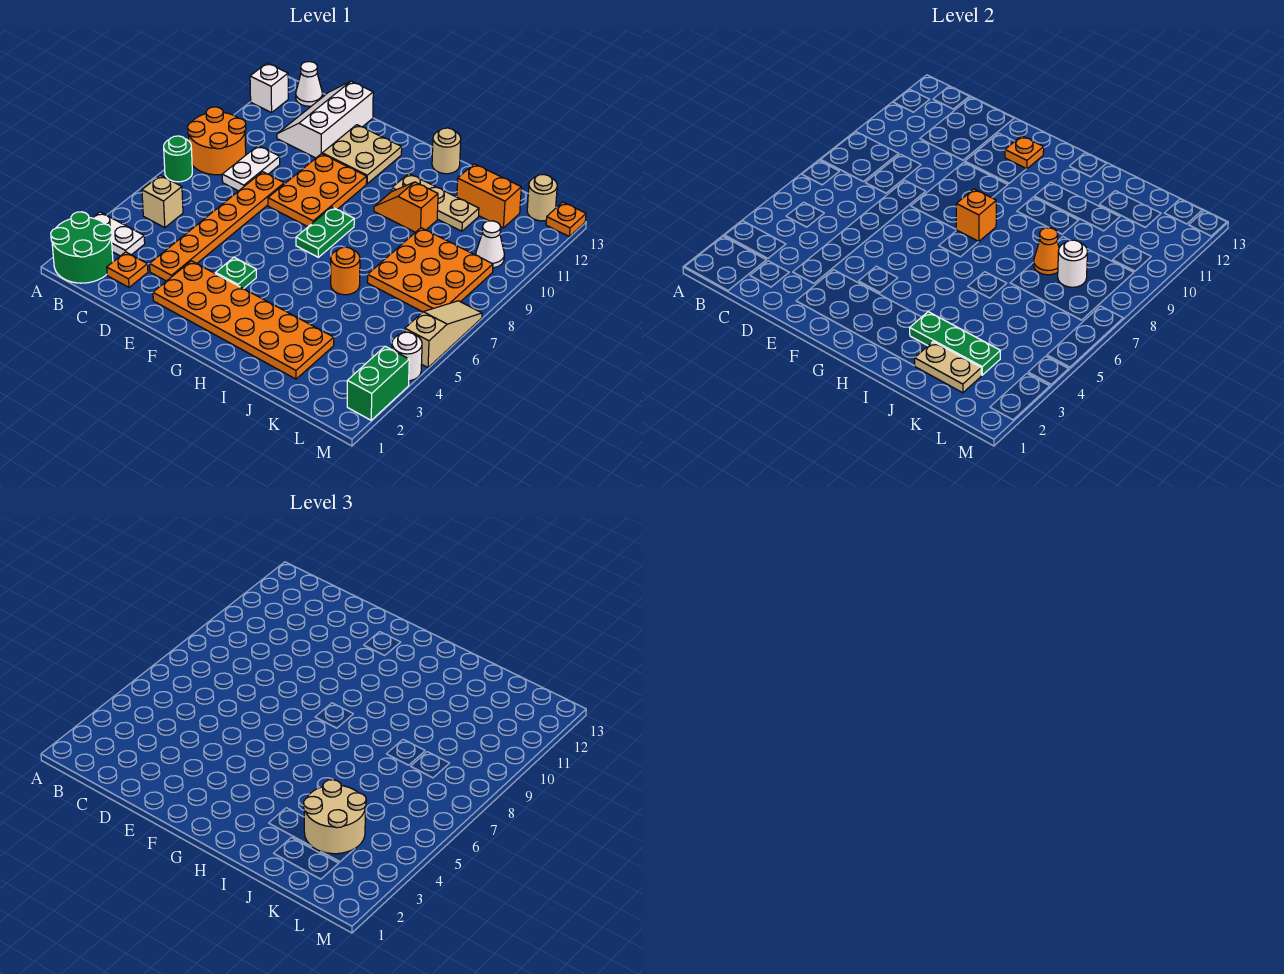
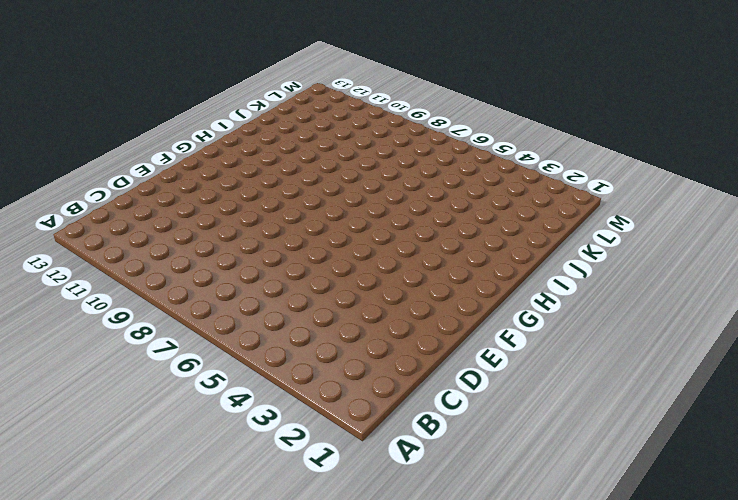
none -> green 2x2 round brick [51,212,113,283]
none -> white 1x2 plate [93,212,145,256]
none -> green 1x1 round brick [164,136,192,182]
none -> orange 2x2 round brick [187,107,246,175]

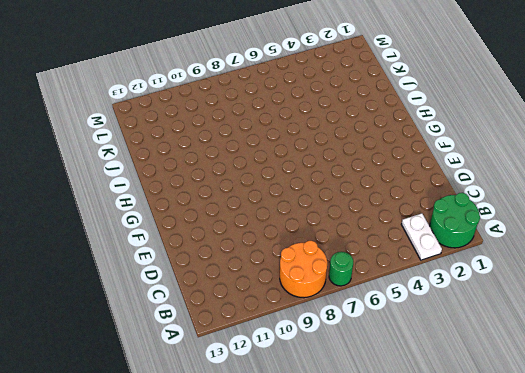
none -> white 1x1 brick [250,63,288,113]
none -> tan 1x1 brick [142,175,183,228]
none -> white 1x1 cone [296,62,323,106]
none -> orange 1x1 plate [107,252,148,287]

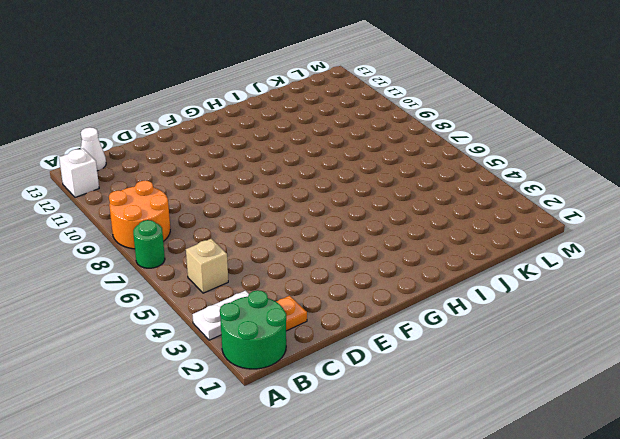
none -> white 1x2 plate [222,146,280,191]
none -> white 2x3 slope [277,81,373,158]
none -> orange 1x6 plate [150,172,284,281]
none -> orange 2x6 plate [153,261,334,379]

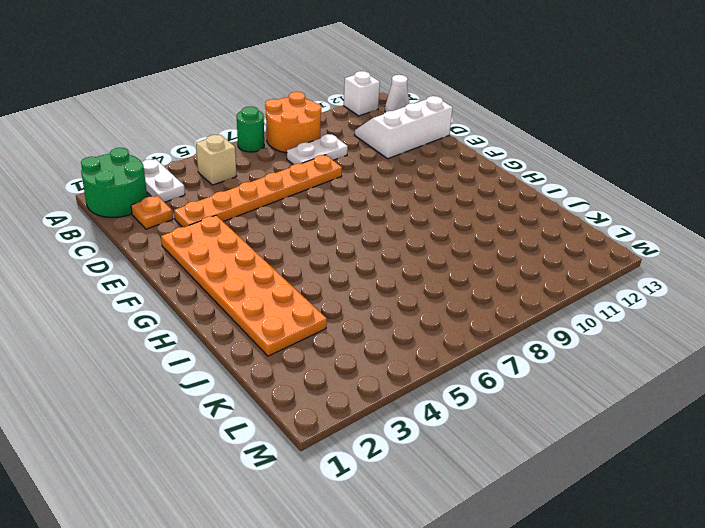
none -> orange 2x3 plate [268,154,367,227]
none -> tan 2x2 plate [322,125,402,184]
none -> green 1x1 plate [216,258,256,289]
none -> green 1x2 plate [296,207,354,257]

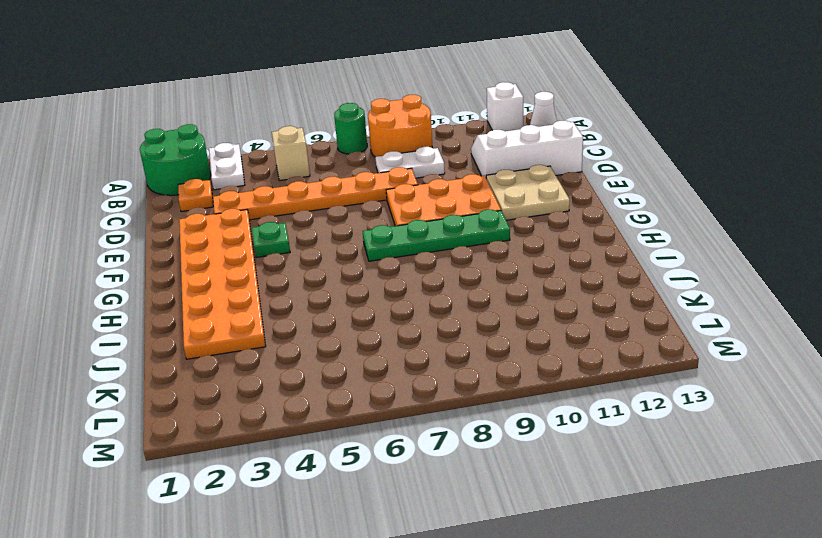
green 1x4 plate [363,210,510,261] -> green 1x2 plate [296,207,354,257]
none -> orange 1x2 slope [374,182,438,232]
none -> tan 1x3 plate [392,173,479,231]
none -> tan 1x1 round brick [432,128,461,174]
none -> orange 1x1 round brick [331,247,360,295]

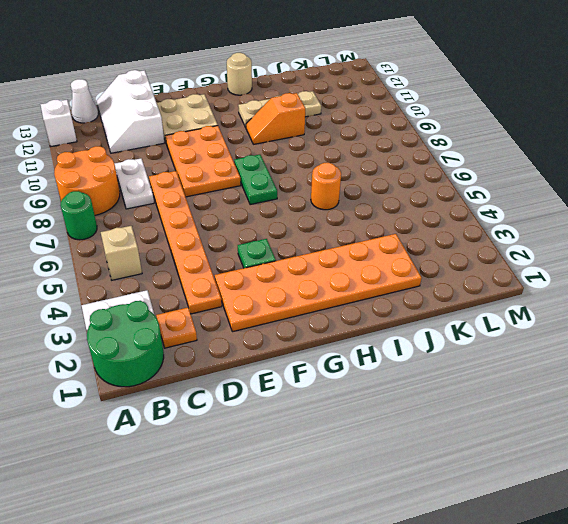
none -> orange 3x3 plate [367,228,493,312]
none -> orange 1x2 brick [457,164,521,228]
none -> white 1x1 cone [476,221,504,268]
none -> tan 1x1 round brick [527,175,557,221]

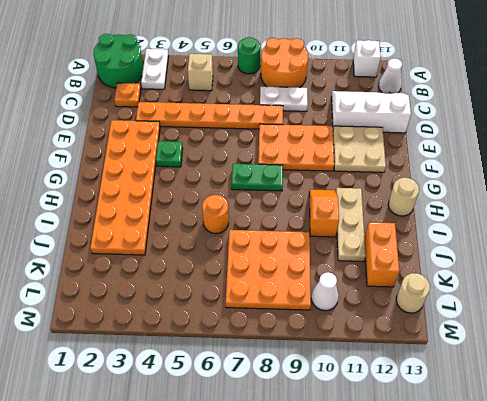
none -> green 1x2 brick [347,346,409,420]
none -> white 1x1 round brick [392,332,422,381]
none -> tan 1x3 slope [405,301,482,368]
none -> orange 1x1 plate [546,202,586,236]

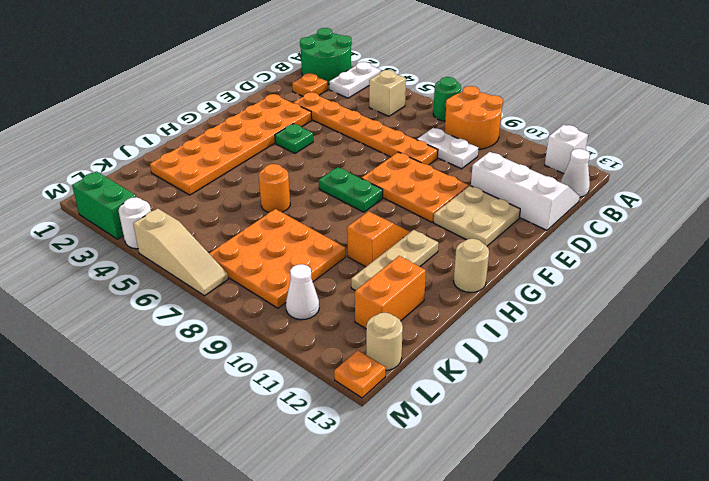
none -> orange 1x1 plate [1005,136,1044,169]
none -> orange 1x1 brick [956,189,996,242]
none -> green 1x3 plate [910,312,1000,375]
none -> tan 1x2 plate [915,342,981,393]

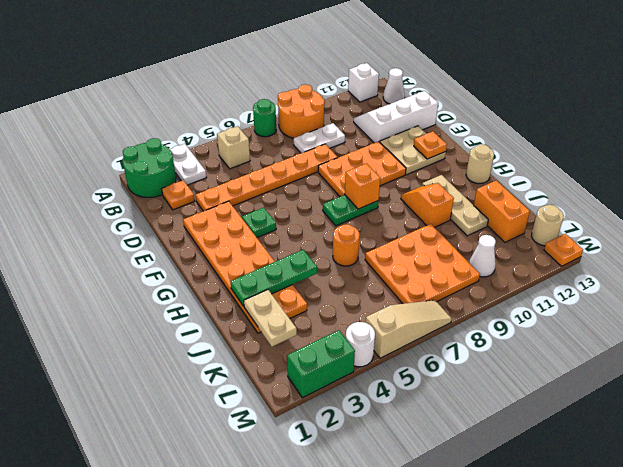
green 1x3 plate [230,250,317,306] -> green 1x3 plate turned to [910,312,1000,375]
none -> orange 1x1 cone [1033,228,1059,275]
none -> white 1x1 round brick [1058,240,1088,287]
none -> tan 2x2 round brick [304,780,366,854]

